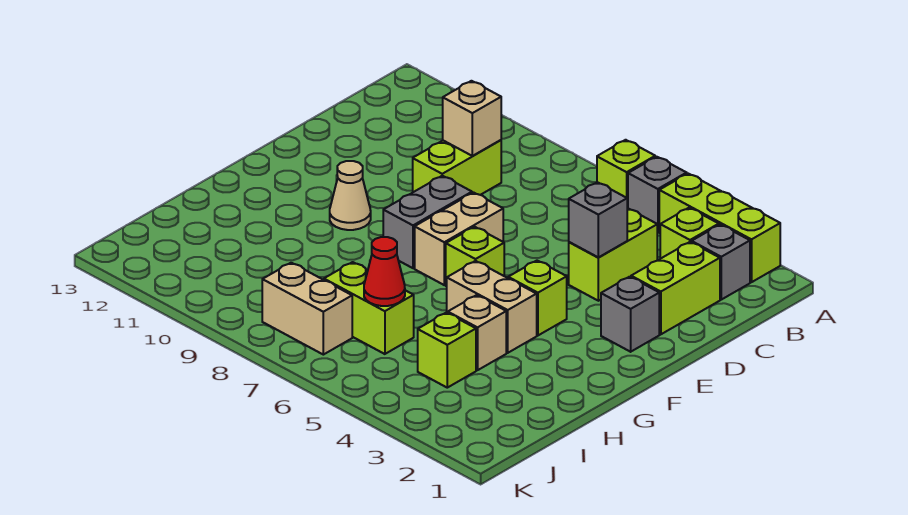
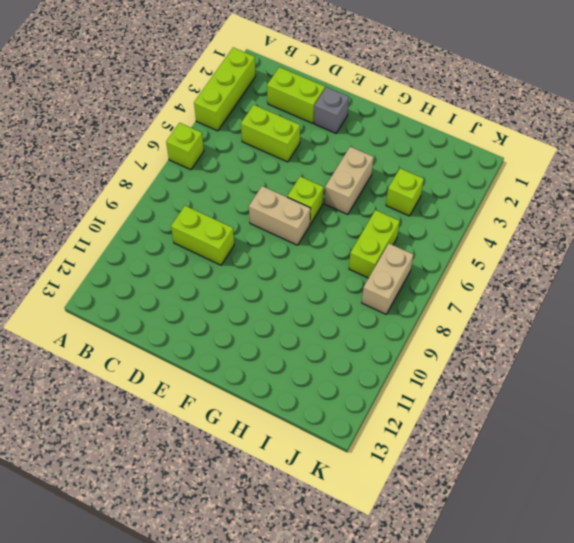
none -> grey 1x1 brick [628,157,687,232]
none -> grey 1x1 brick [692,224,750,300]
none -> lime 1x1 brick [660,208,719,259]

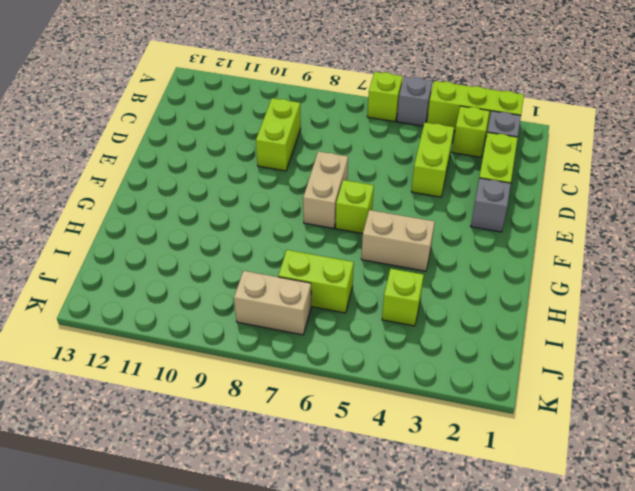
none -> grey 1x2 brick [383,176,472,268]
none -> lime 1x1 brick [508,261,567,335]
none -> tan 1x1 cone [330,161,371,230]

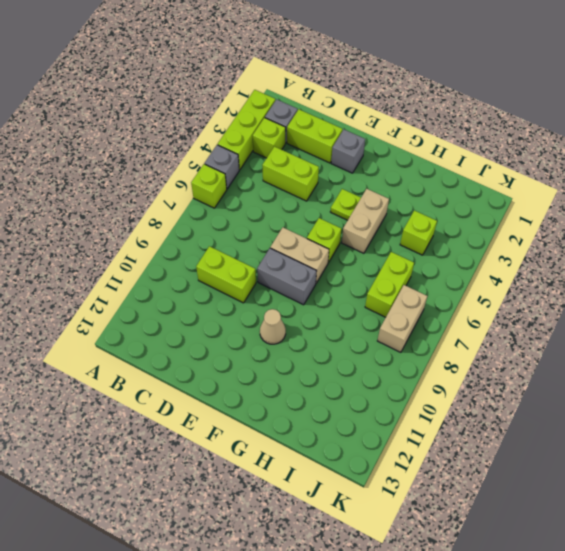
lime 1x1 plate [330,189,361,220] -> lime 1x1 brick [508,261,567,335]
none -> tan 1x1 brick [448,295,506,370]
none -> tan 1x1 brick [443,81,501,156]
none -> grey 1x1 brick [569,182,627,257]

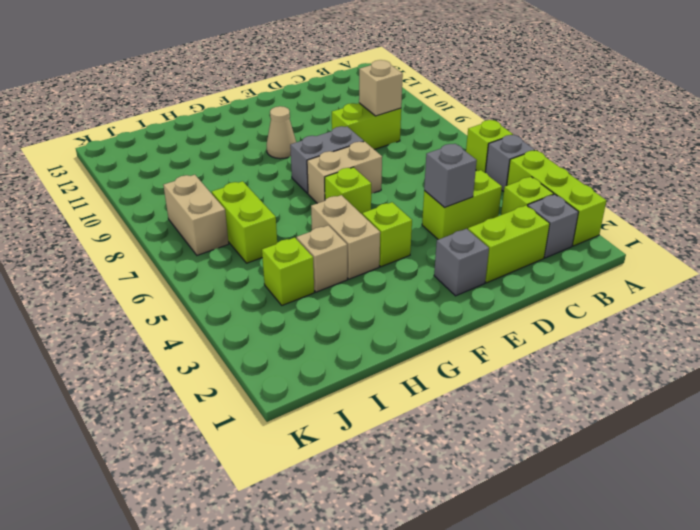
none -> red 1x1 cone [364,237,405,306]

